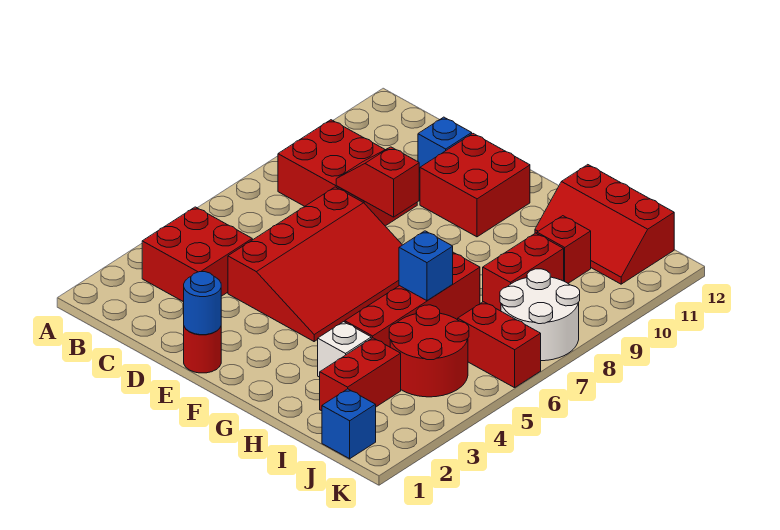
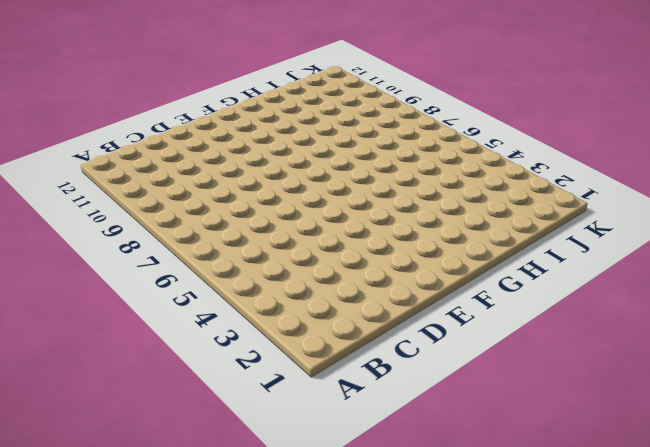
none -> red 2x2 brick [142,207,252,302]
none -> red 2x3 brick [278,120,417,226]
none -> red 3x4 slope [228,187,402,341]

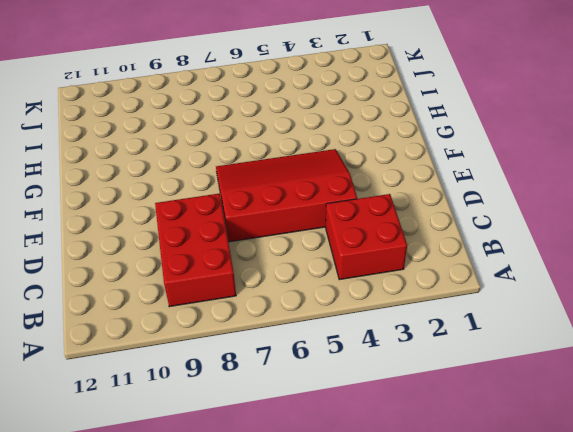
none -> blue 1x1 brick [418,117,472,173]
none -> red 1x1 round brick [184,327,221,373]
none -> red 2x2 brick [420,134,530,237]

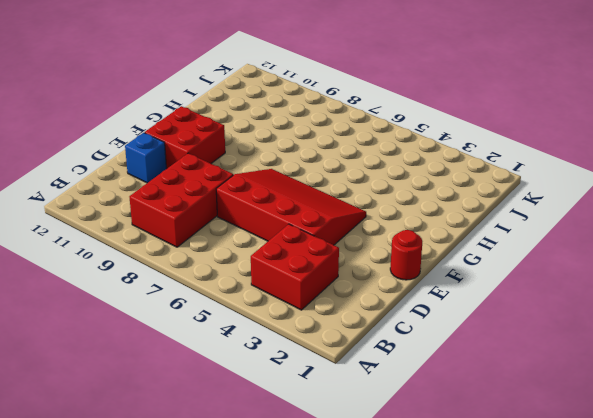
none -> white 1x1 brick [318,322,371,377]
none -> red 1x4 brick [345,252,480,347]
none -> red 2x3 slope [535,165,674,284]

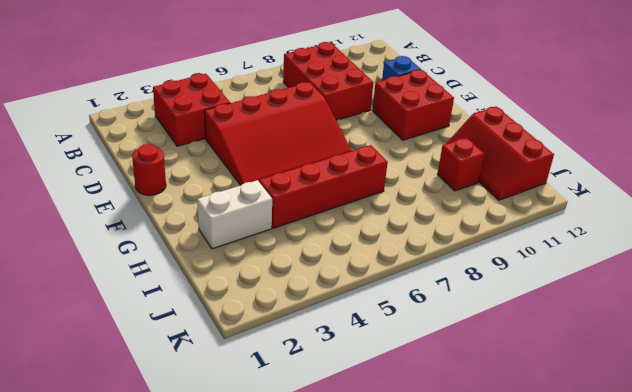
white 1x2 brick [197,180,272,249] -> white 1x1 brick [318,322,371,377]
none -> red 1x2 brick [320,338,401,411]
none -> red 2x2 round brick [389,305,469,397]
none -> red 1x2 brick [483,233,564,311]

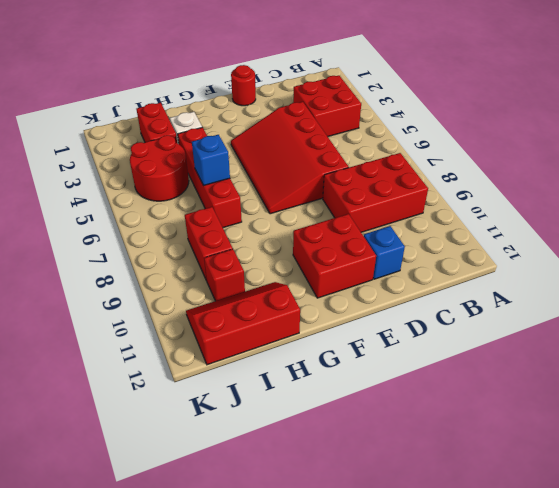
none -> blue 1x1 brick [322,389,376,459]
none -> red 1x2 brick [458,302,541,388]
none -> white 2x2 round brick [500,269,580,361]

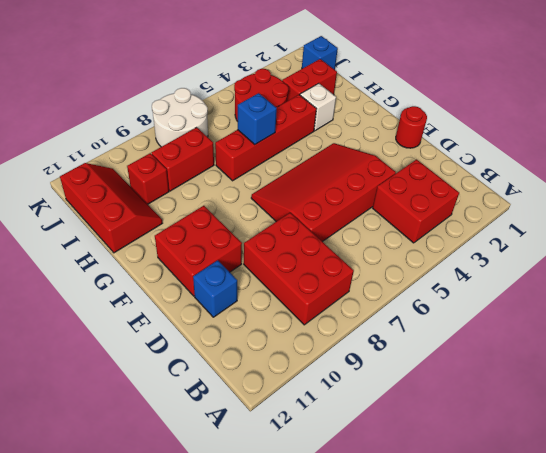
none -> red 1x2 brick [458,302,541,388]
none -> red 1x2 slope [336,147,419,217]
none -> blue 1x1 round brick [184,272,221,335]

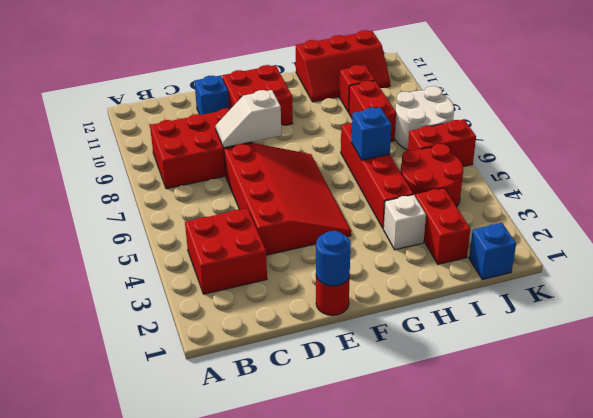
white 1x2 slope [216,90,281,148] -> red 1x2 slope [336,147,419,217]

